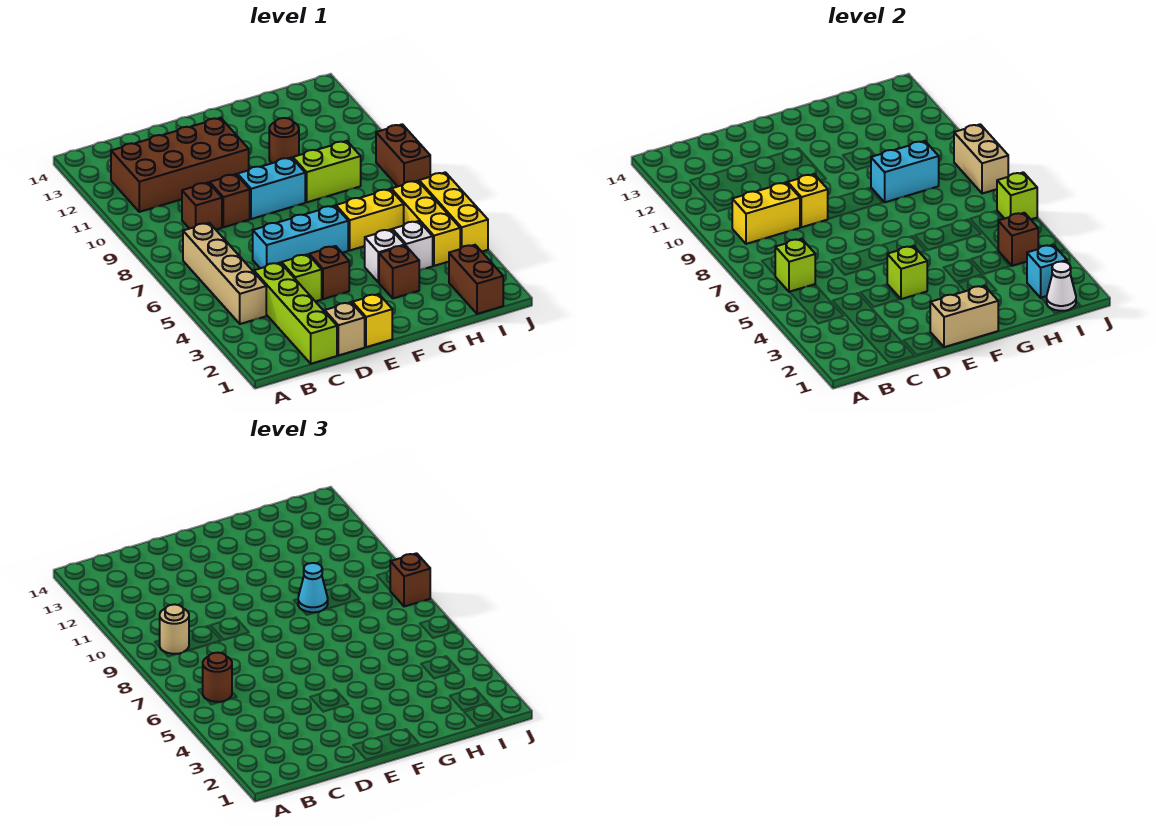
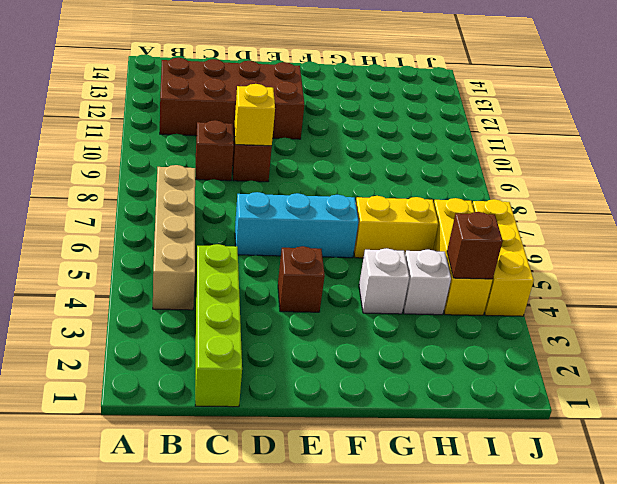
none -> tan 1x1 brick [325,302,365,355]
none -> lime 1x1 brick [282,254,322,302]
none -> yellow 1x1 brick [352,294,392,347]
none -> cyan 1x2 brick [237,158,305,219]

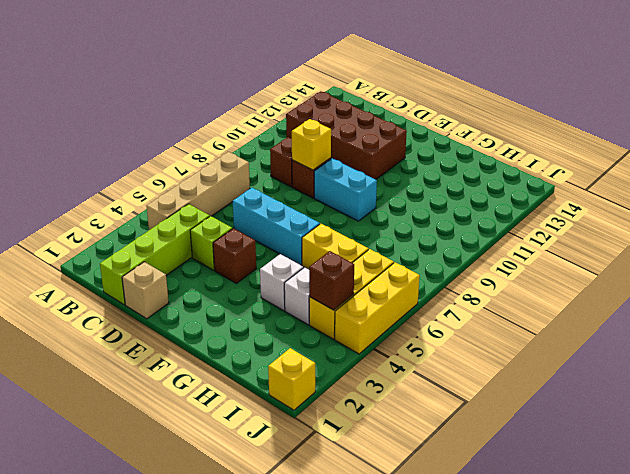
yellow 1x1 brick [268,348,315,410] -> yellow 1x1 brick moved to [352,294,392,347]
none -> brown 1x1 brick [379,245,419,298]
none -> lime 1x2 brick [293,141,361,202]
none -> brown 1x1 round brick [269,118,299,163]
none -> brown 1x2 brick [449,245,503,314]

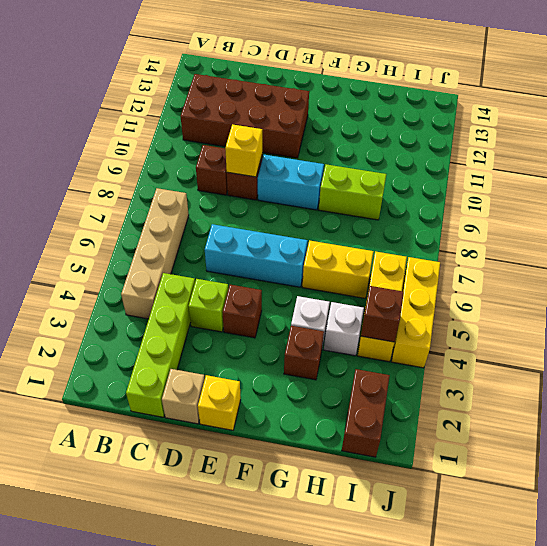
none -> brown 1x1 round brick [269,118,299,163]
none -> brown 1x2 brick [376,124,430,186]
none -> lime 1x1 brick [775,239,815,292]
none -> yellow 1x2 brick [732,183,800,244]

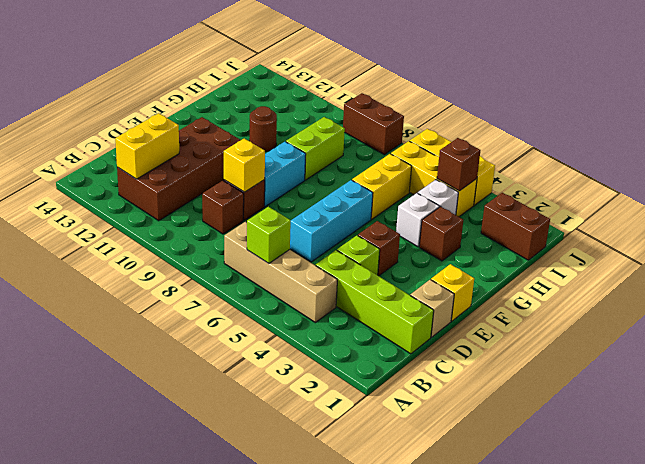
yellow 1x2 brick [115,113,179,179] -> yellow 1x2 brick moved to [732,183,800,244]
none -> tan 1x2 brick [930,286,998,347]
none -> lime 1x1 brick [887,246,927,299]
none -> cyan 1x2 brick [871,141,939,202]
none -> white 1x1 cone [1047,261,1076,311]

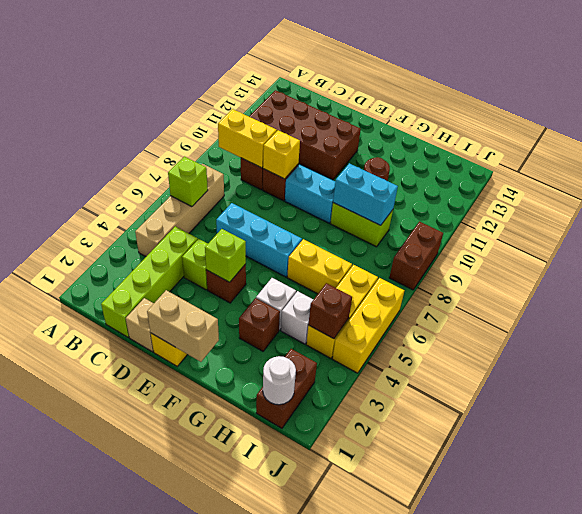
white 1x1 round brick [263,356,296,405] -> white 1x1 cone [1047,261,1076,311]
none -> cyan 1x1 brick [1027,245,1067,298]
none -> lime 1x1 brick [997,172,1037,219]
none -> tan 1x2 brick [954,124,1008,194]
none -> brown 1x1 round brick [203,653,232,702]

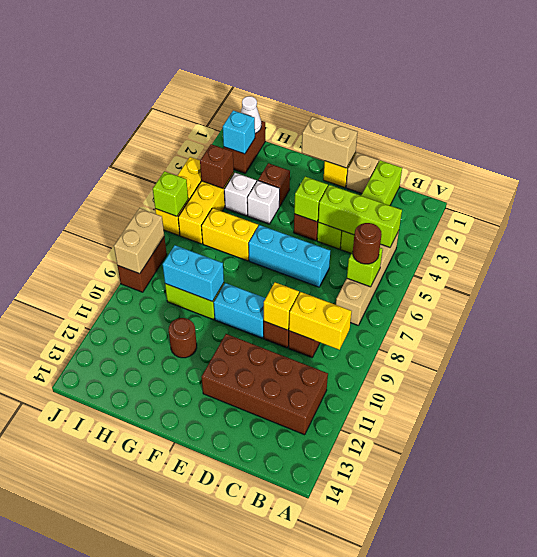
lime 1x3 brick [318,185,402,247] -> none
none -> tan 1x1 round brick [160,604,189,654]
none -> cyan 1x1 cone [298,563,328,612]
none -> brown 1x1 brick [390,553,430,607]

